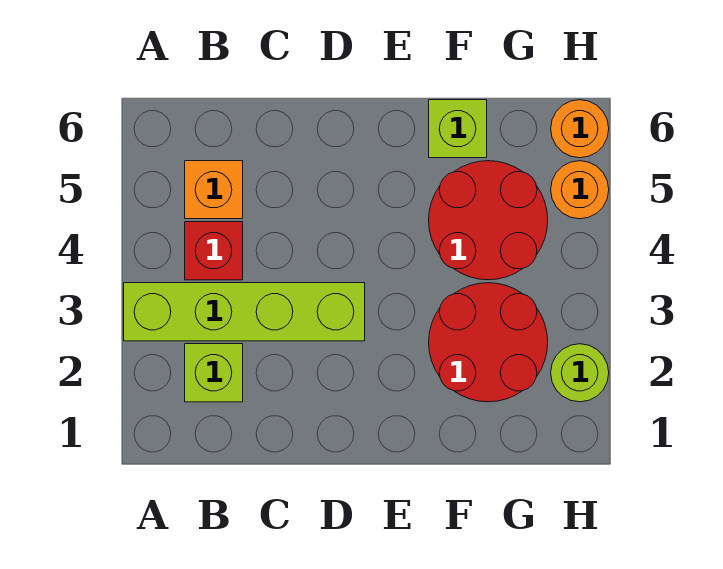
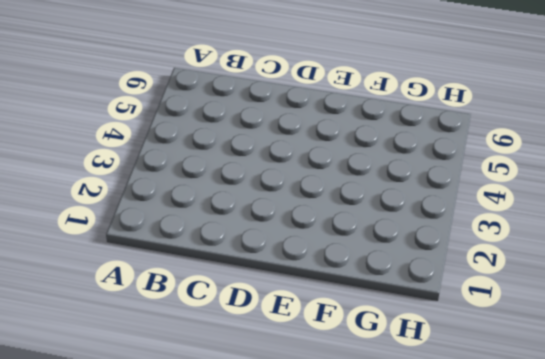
none -> lime 1x4 brick [124,283,365,341]
none -> lime 1x1 brick [185,344,243,402]

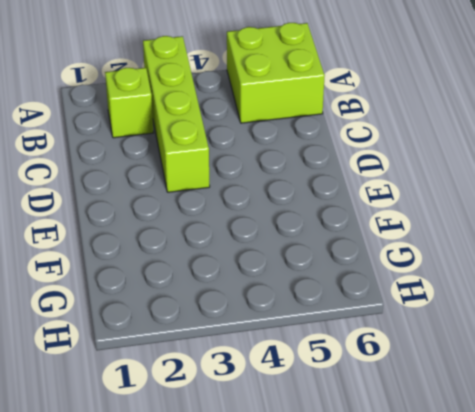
lime 2x2 brick [227,23,325,123] -> orange 1x1 brick [185,161,243,219]
none -> red 1x1 brick [185,222,243,280]
none -> red 2x2 round brick [429,283,548,402]

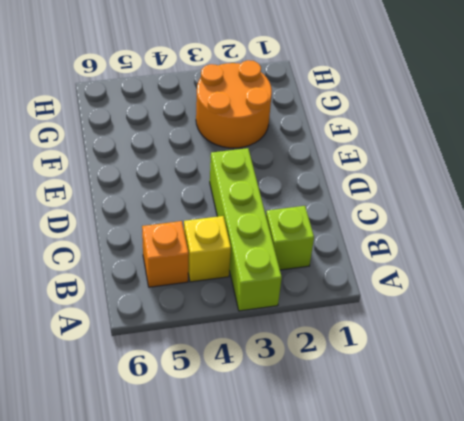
yellow 1x1 brick [184,216,231,282] -> red 1x1 brick [185,222,243,280]
orange 2x2 round brick [196,60,272,148] -> red 2x2 round brick [429,283,548,402]
none -> red 2x2 round brick [429,161,548,280]
none -> lime 1x1 brick [429,100,487,158]

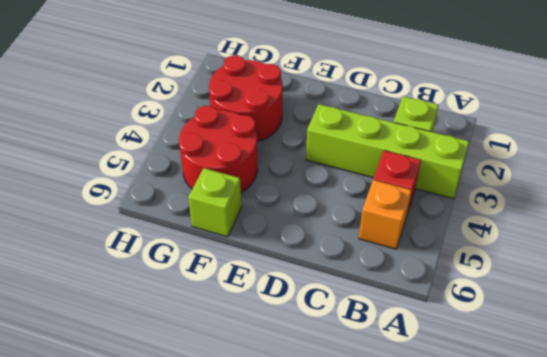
none -> lime 1x1 round brick [551,344,609,402]
none -> orange 1x1 round brick [551,161,609,219]

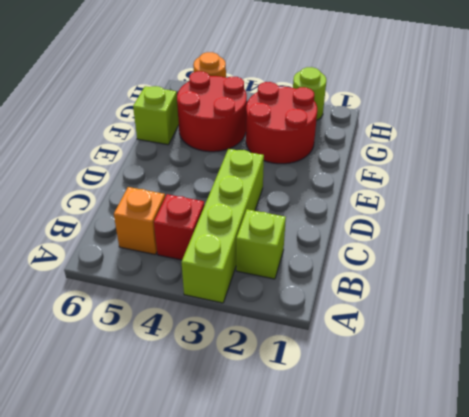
none -> orange 1x1 round brick [551,100,609,158]

